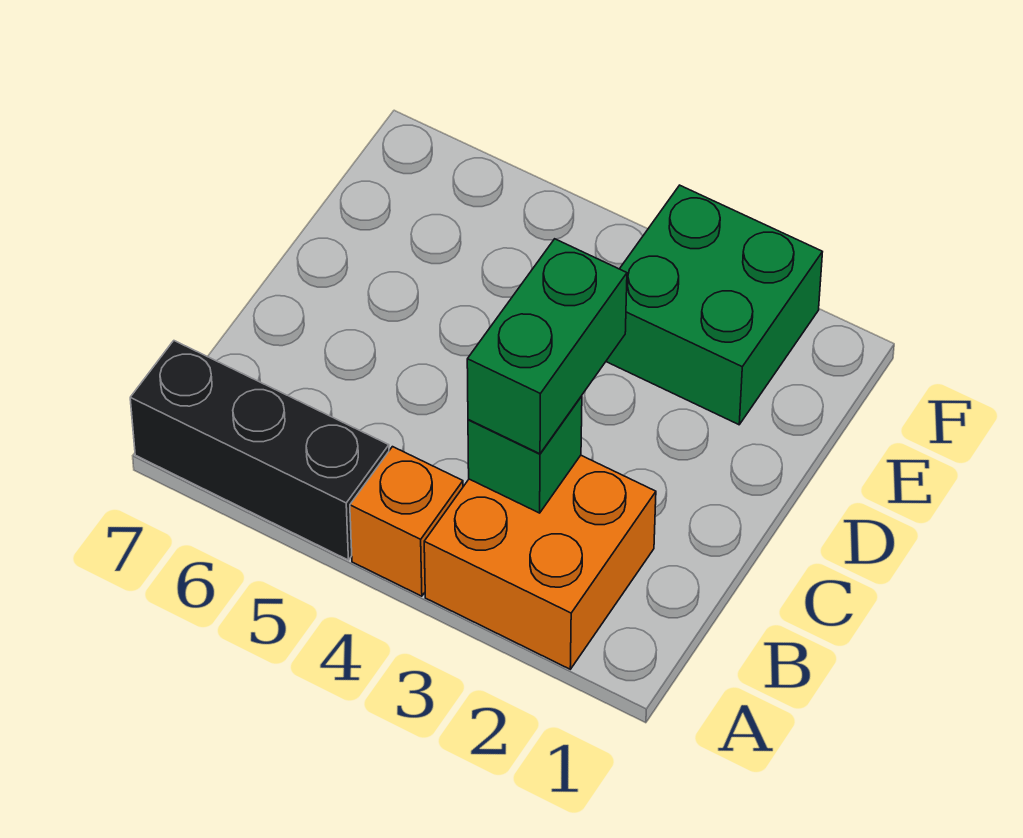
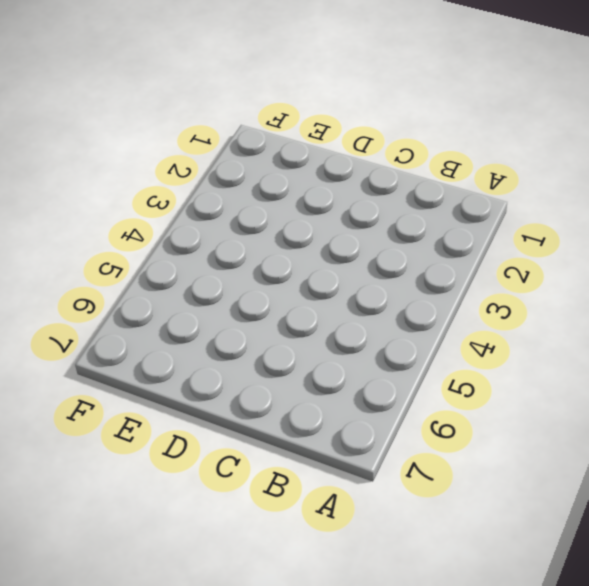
none -> orange 2x2 brick [424,455,656,669]
none -> orange 1x1 brick [350,447,463,596]

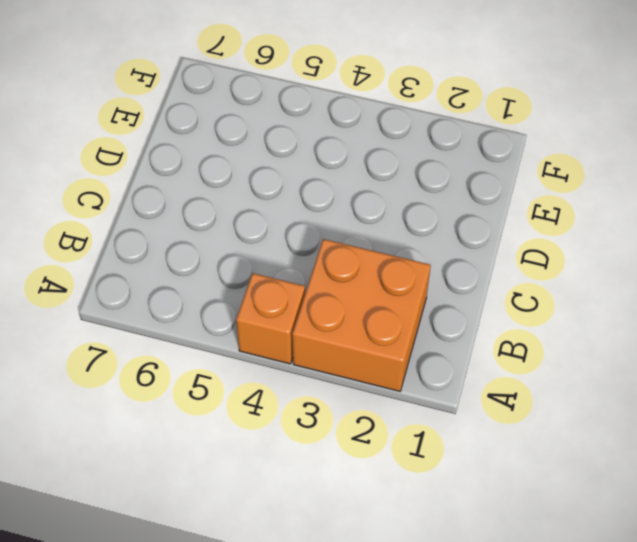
none -> black 1x3 brick [130,341,389,560]
none -> green 2x2 brick [606,185,822,425]

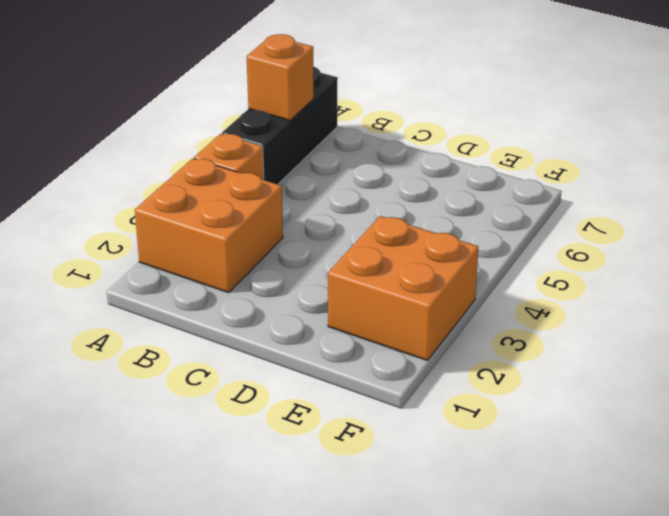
orange 1x1 brick [247,34,314,121] -> none
orange 2x2 brick [328,216,479,361] -> green 2x2 brick [606,185,822,425]
none -> green 1x1 brick [468,396,582,513]
none -> green 1x2 brick [467,239,627,454]

